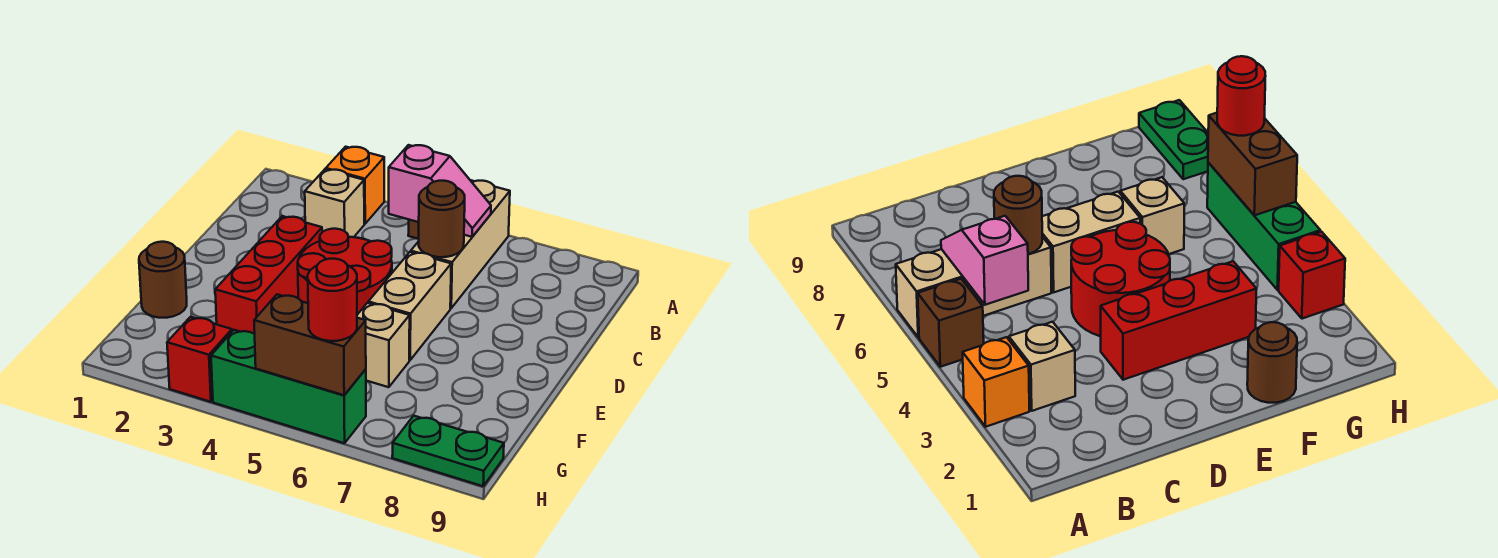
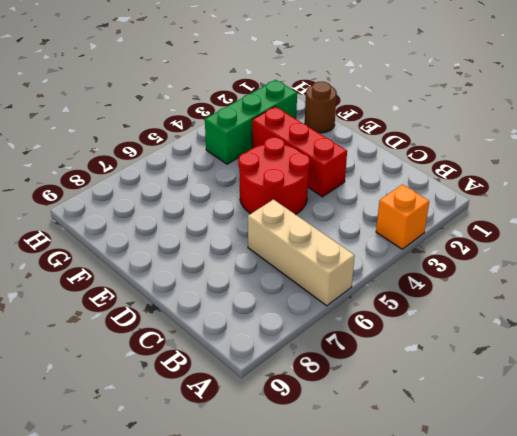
green 1x3 brick [205,80,297,164] -> green 1x3 brick moved to [211,330,366,443]
none -> brown 1x1 brick [918,279,984,367]
none -> tan 1x1 brick [305,169,364,237]
none -> tan 1x2 brick [368,252,451,360]

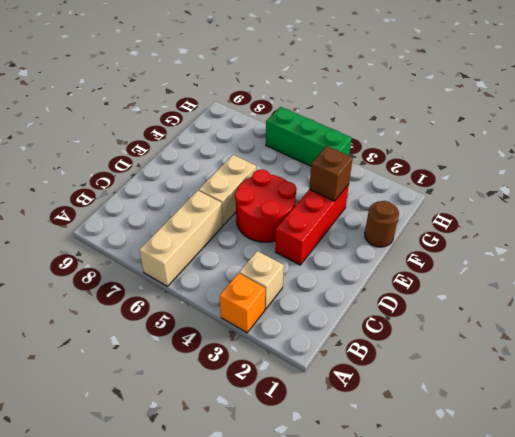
brown 1x1 brick [309,146,353,201] -> brown 1x1 brick moved to [918,279,984,367]
none -> tan 1x1 brick [357,303,410,387]
none -> red 1x1 brick [167,317,232,402]
none -> green 1x2 plate [392,416,504,486]

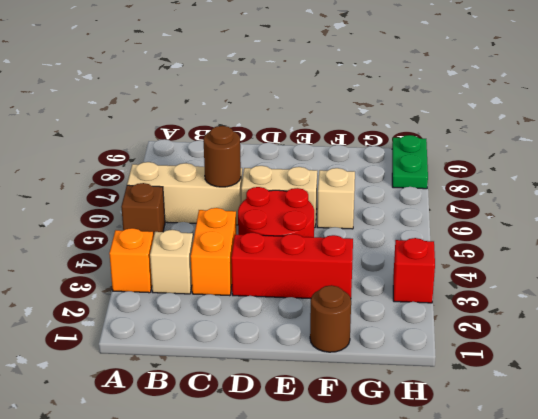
orange 1x2 brick [191,208,237,296] -> none
none -> green 1x3 brick [211,330,366,443]
none -> pink 1x2 slope [389,145,491,237]
none -> brown 1x2 brick [254,294,366,395]

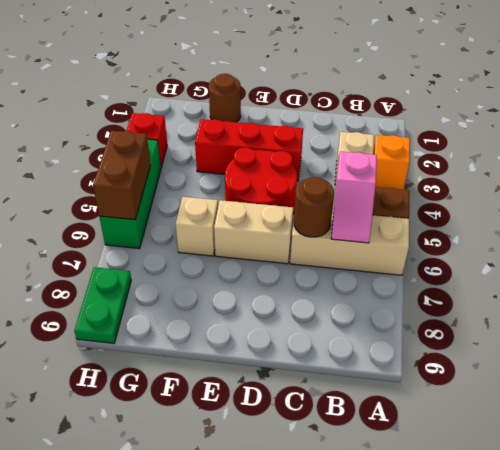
none -> red 1x1 round brick [308,259,357,341]

